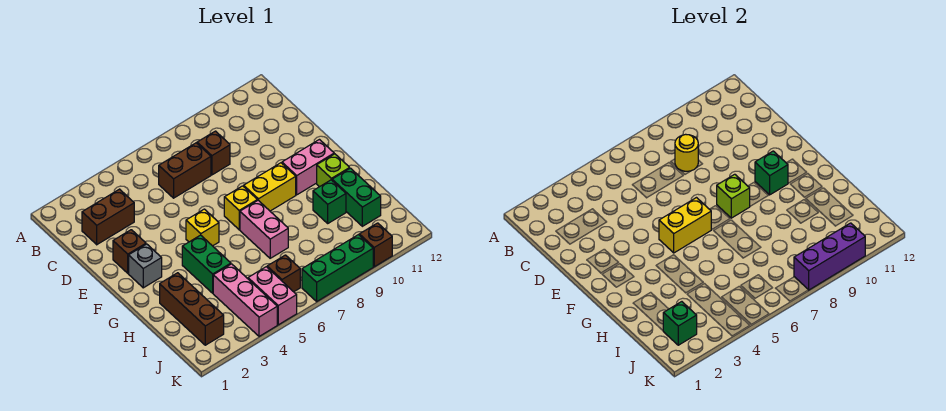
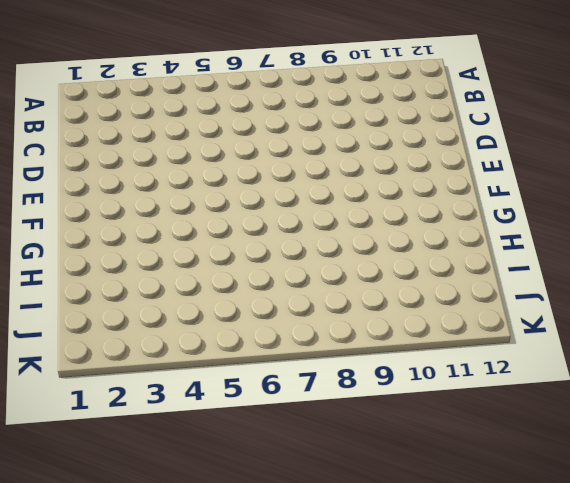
none -> brown 1x2 brick [82,189,134,245]
none -> brown 1x2 brick [159,143,211,198]
none -> brown 1x1 brick [197,131,230,175]

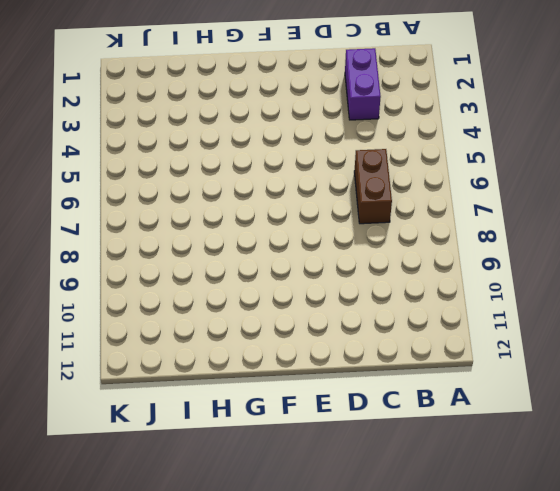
purple 1x2 brick [345,48,381,120] -> brown 1x2 brick [82,189,134,245]
none -> brown 1x1 brick [197,131,230,175]
none -> brown 1x1 brick [113,230,146,273]
none -> grey 1x1 brick [129,244,162,288]

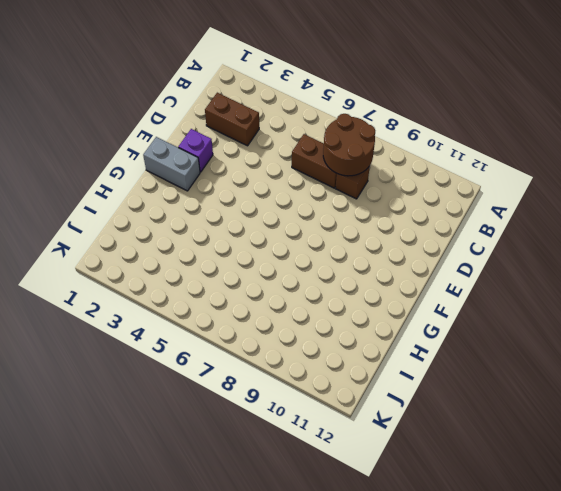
brown 2x2 round brick [323,114,375,176] -> yellow 1x1 round brick [675,134,698,171]
purple 1x1 brick [178,129,213,172] -> brown 1x1 brick [113,230,146,273]
grey 1x2 brick [143,137,200,191] -> grey 1x1 brick [129,244,162,288]
none -> yellow 1x1 brick [186,209,219,246]
none -> yellow 1x1 brick [224,186,257,230]
none -> yellow 1x2 brick [244,163,296,211]

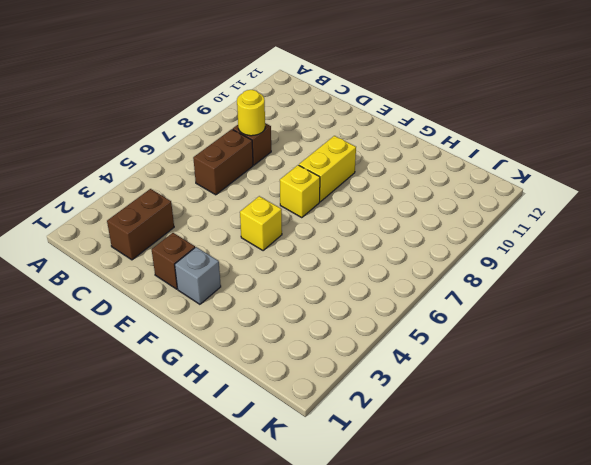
none -> pink 1x2 brick [282,140,334,195]
none -> green 1x2 brick [182,235,231,293]
none -> pink 1x2 brick [240,200,288,258]

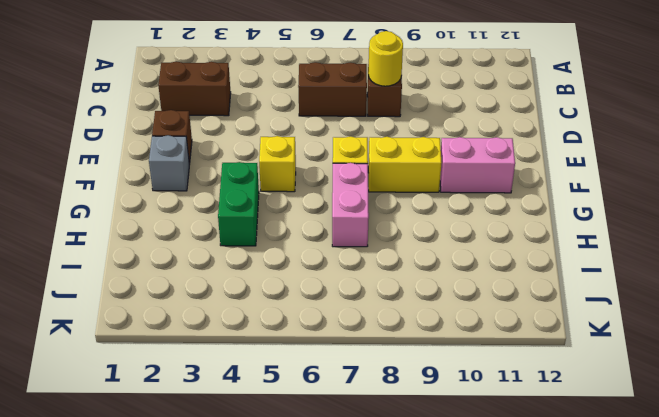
none -> lime 1x1 brick [317,154,350,187]
none -> brown 1x3 brick [160,273,224,345]
none -> green 1x1 brick [313,180,346,223]

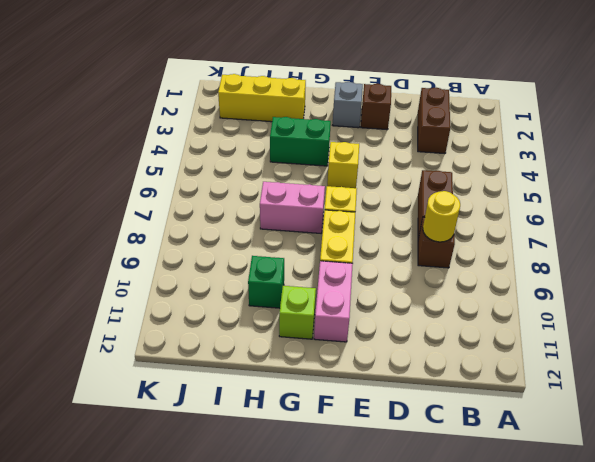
yellow 1x3 brick [218,74,306,122] -> brown 1x3 brick [160,273,224,345]
none -> green 1x2 brick [332,168,381,226]
none -> pink 1x3 brick [213,264,277,336]
none -> pink 1x2 brick [248,267,297,325]

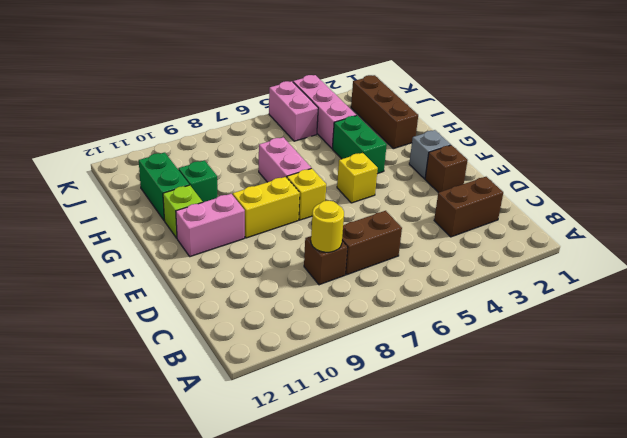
none -> brown 1x1 brick [267,255,300,292]
none -> green 1x3 brick [302,235,373,301]
none -> brown 1x1 brick [359,223,392,267]

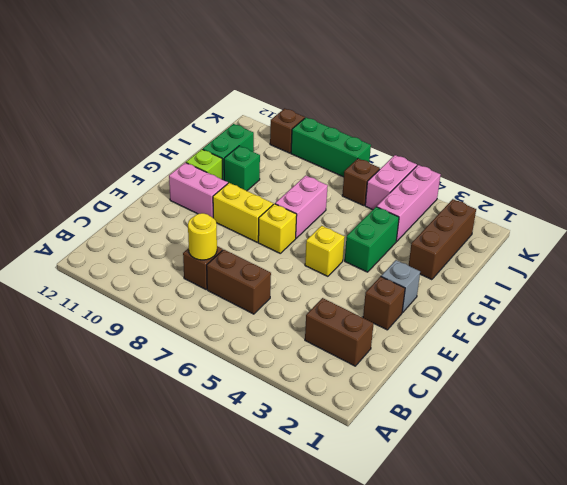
none -> yellow 1x2 brick [659,198,711,253]
none -> lime 1x1 brick [717,174,750,218]
none -> green 1x1 brick [755,151,788,195]

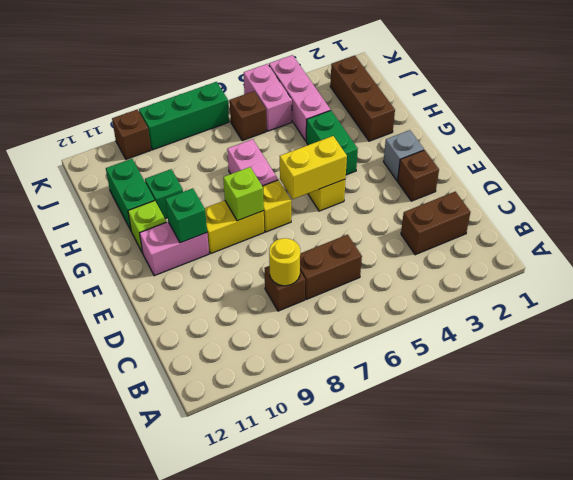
none -> green 1x1 brick [663,302,697,345]
none -> purple 1x3 brick [794,223,865,290]

